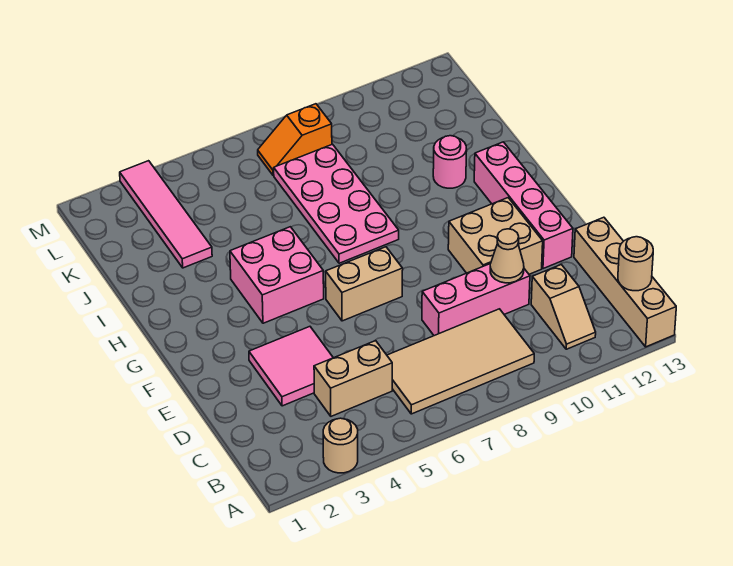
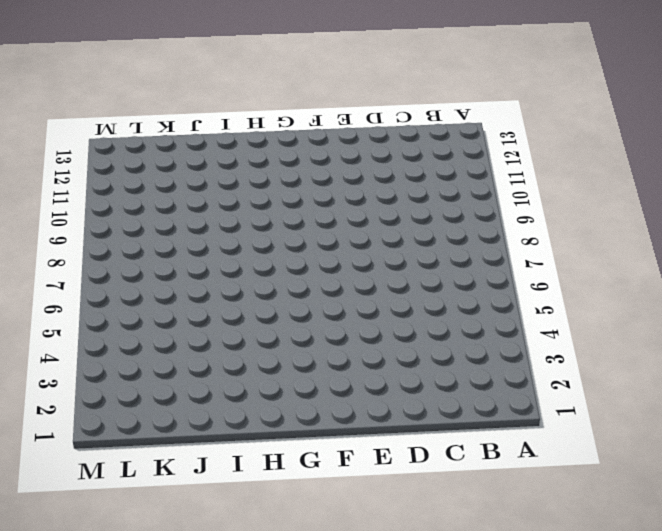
none -> tan 1x1 round brick [323,418,358,473]
none -> tan 1x4 brick [574,217,676,347]
none -> tan 2x4 tile [387,309,534,414]

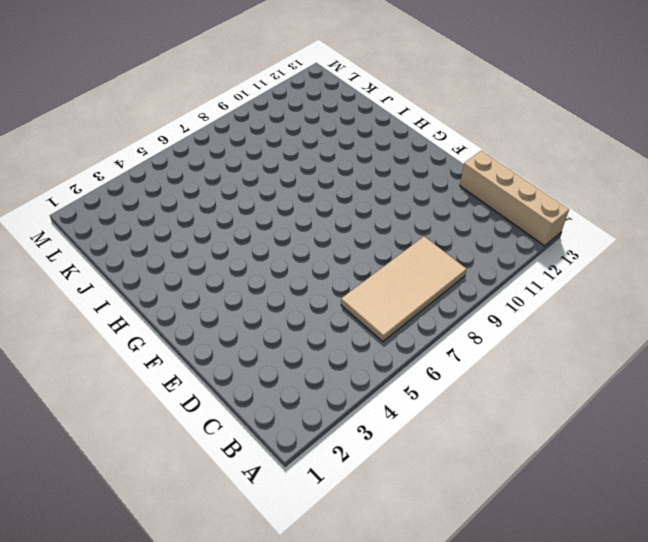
none -> tan 1x1 round brick [323,418,358,473]
none -> tan 1x2 slope [531,265,596,349]
none -> tan 1x2 brick [314,341,392,416]

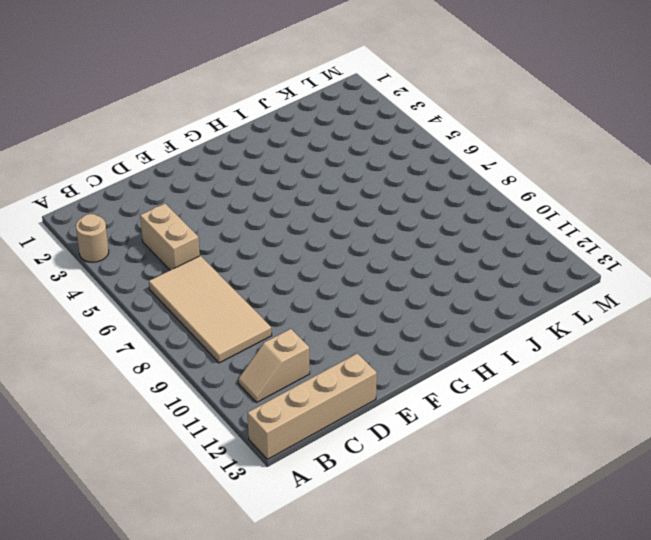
none -> pink 2x2 tile [249,327,333,406]
none -> pink 1x3 brick [422,264,530,336]
none -> tan 2x2 brick [448,198,543,274]

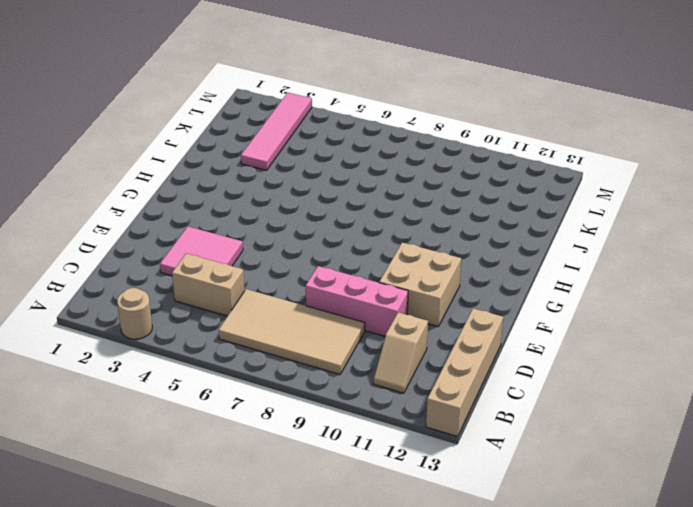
none -> pink 1x4 brick [474,142,573,269]
none -> tan 1x2 brick [326,247,403,321]
none -> pink 2x2 brick [230,227,324,323]

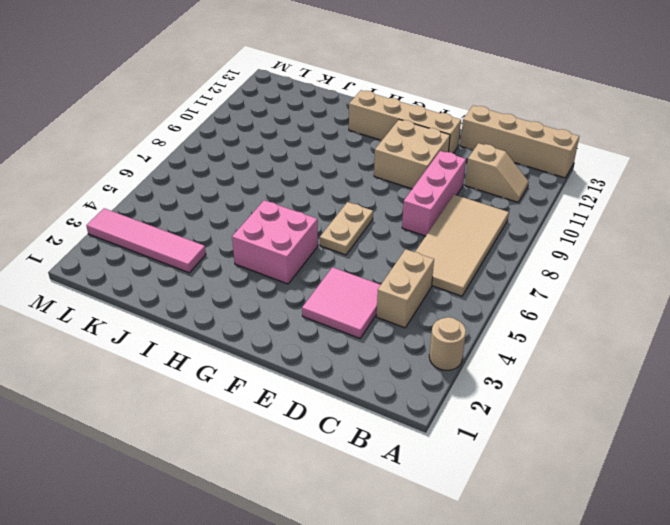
tan 1x4 brick [349,90,461,153] -> pink 1x4 brick [474,142,573,269]
tan 1x2 plate [320,202,373,255] -> tan 1x2 brick [326,247,403,321]
none -> pink 2x4 plate [274,144,399,263]
none -> pink 1x1 round brick [433,136,467,188]
none -> orange 1x2 slope [258,104,332,175]

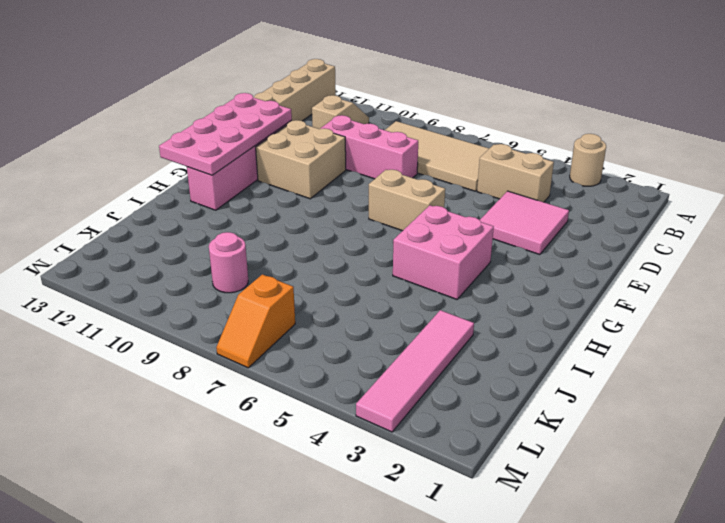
pink 2x4 plate [159,93,292,175] -> pink 2x4 plate moved to [274,144,399,263]
pink 1x1 round brick [209,232,248,293] -> pink 1x1 round brick moved to [433,136,467,188]
orange 1x2 slope [216,274,295,368] -> orange 1x2 slope turned to [258,104,332,175]
none -> tan 1x1 round brick [618,237,653,291]
none -> tan 1x1 cone [490,229,524,283]

